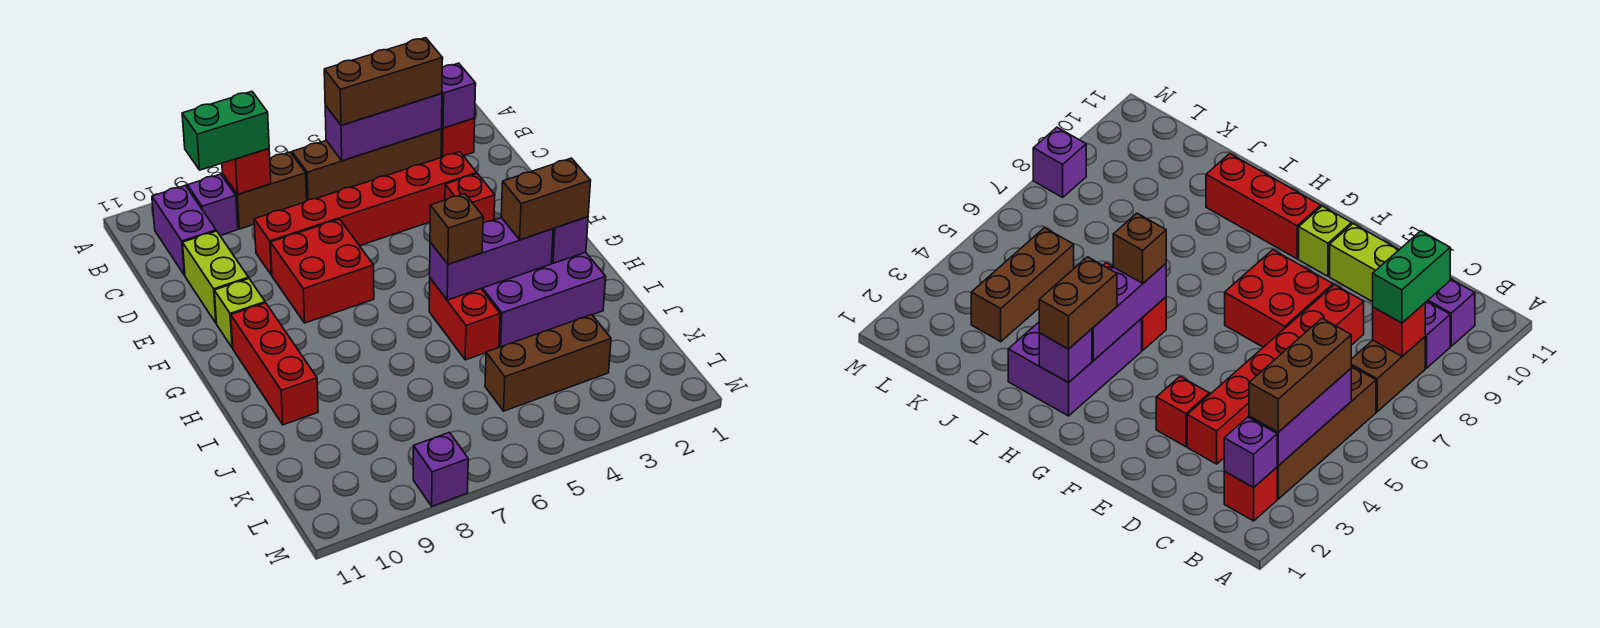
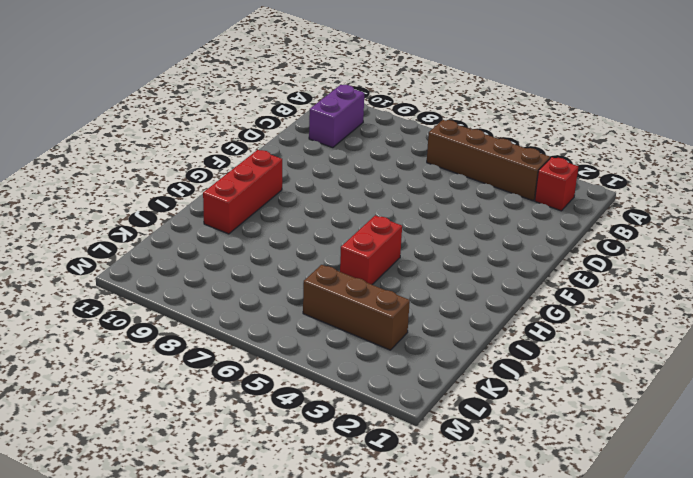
none -> brown 1x2 brick [223,152,307,229]
none -> purple 1x1 brick [187,174,238,235]
none -> red 1x6 brick [254,152,477,275]

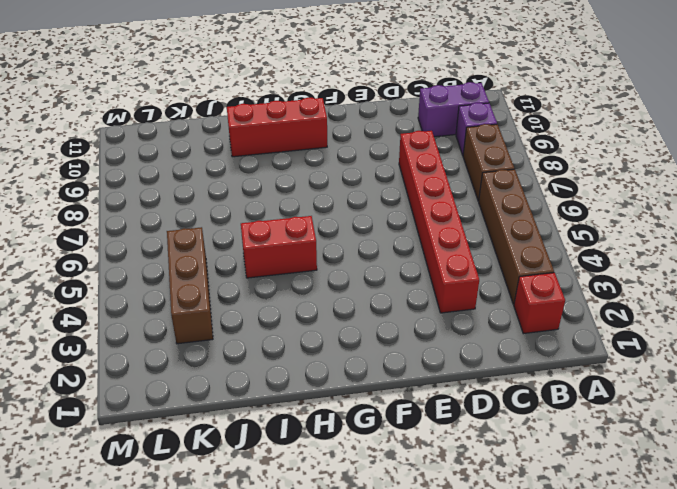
none -> lime 1x2 brick [183,231,249,323]
none -> red 1x1 brick [445,174,495,223]
none -> red 2x2 brick [271,219,374,323]

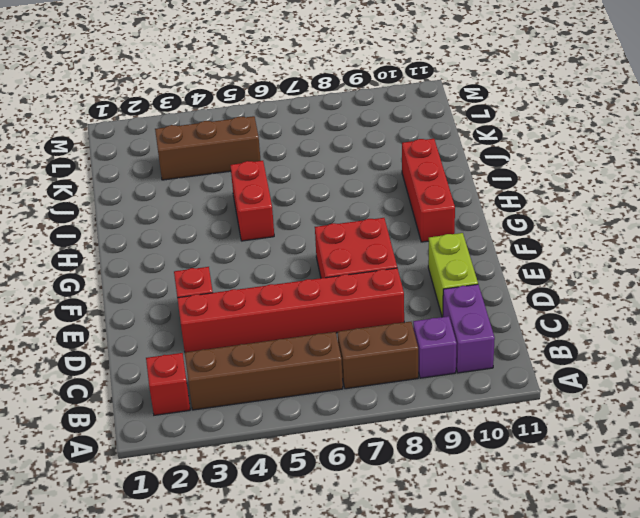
none -> lime 1x1 brick [214,279,265,348]
none -> purple 2x3 brick [481,252,606,347]
none -> purple 1x1 brick [413,432,468,506]

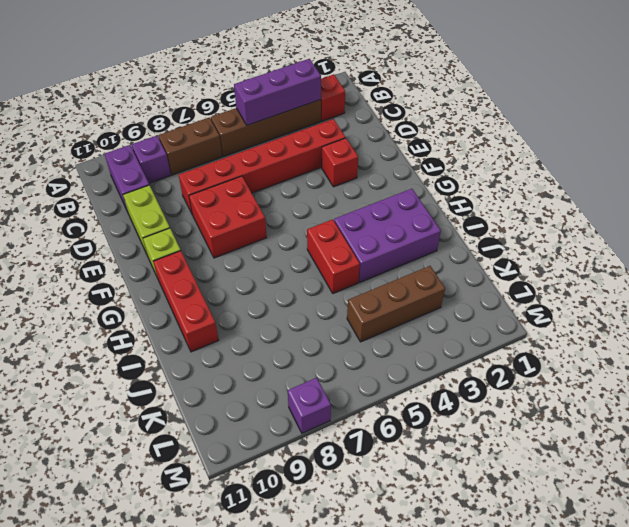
none -> purple 1x1 brick [442,63,476,128]
none -> red 1x1 brick [222,148,271,195]
none -> purple 1x1 brick [551,217,588,263]

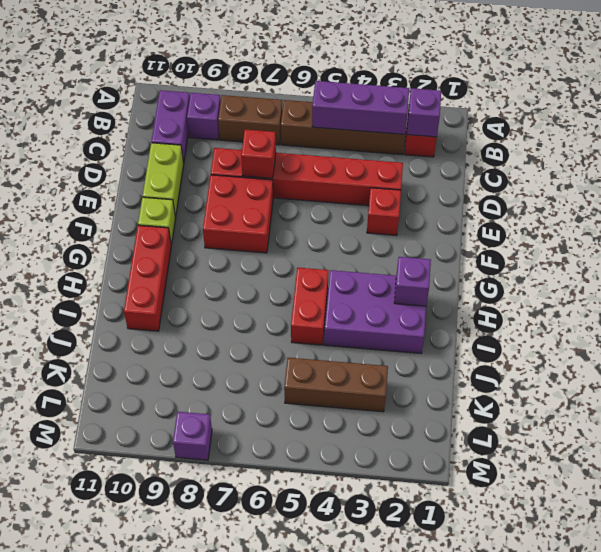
red 1x1 brick [241,129,276,178] -> red 1x1 brick moved to [222,148,271,195]
none -> purple 1x3 brick [430,218,553,300]
none -> brown 1x3 brick [324,38,443,125]
none -> green 1x2 brick [182,91,269,170]

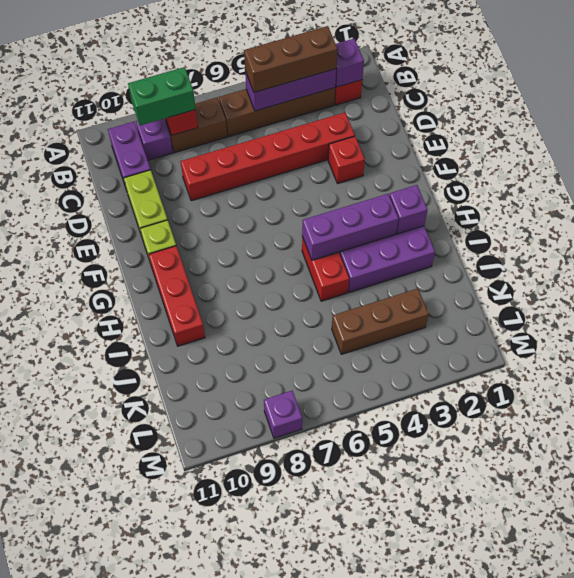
none -> red 2x2 brick [271,219,374,323]
none -> brown 1x2 brick [501,158,591,240]
none -> brown 1x1 brick [430,194,483,264]

